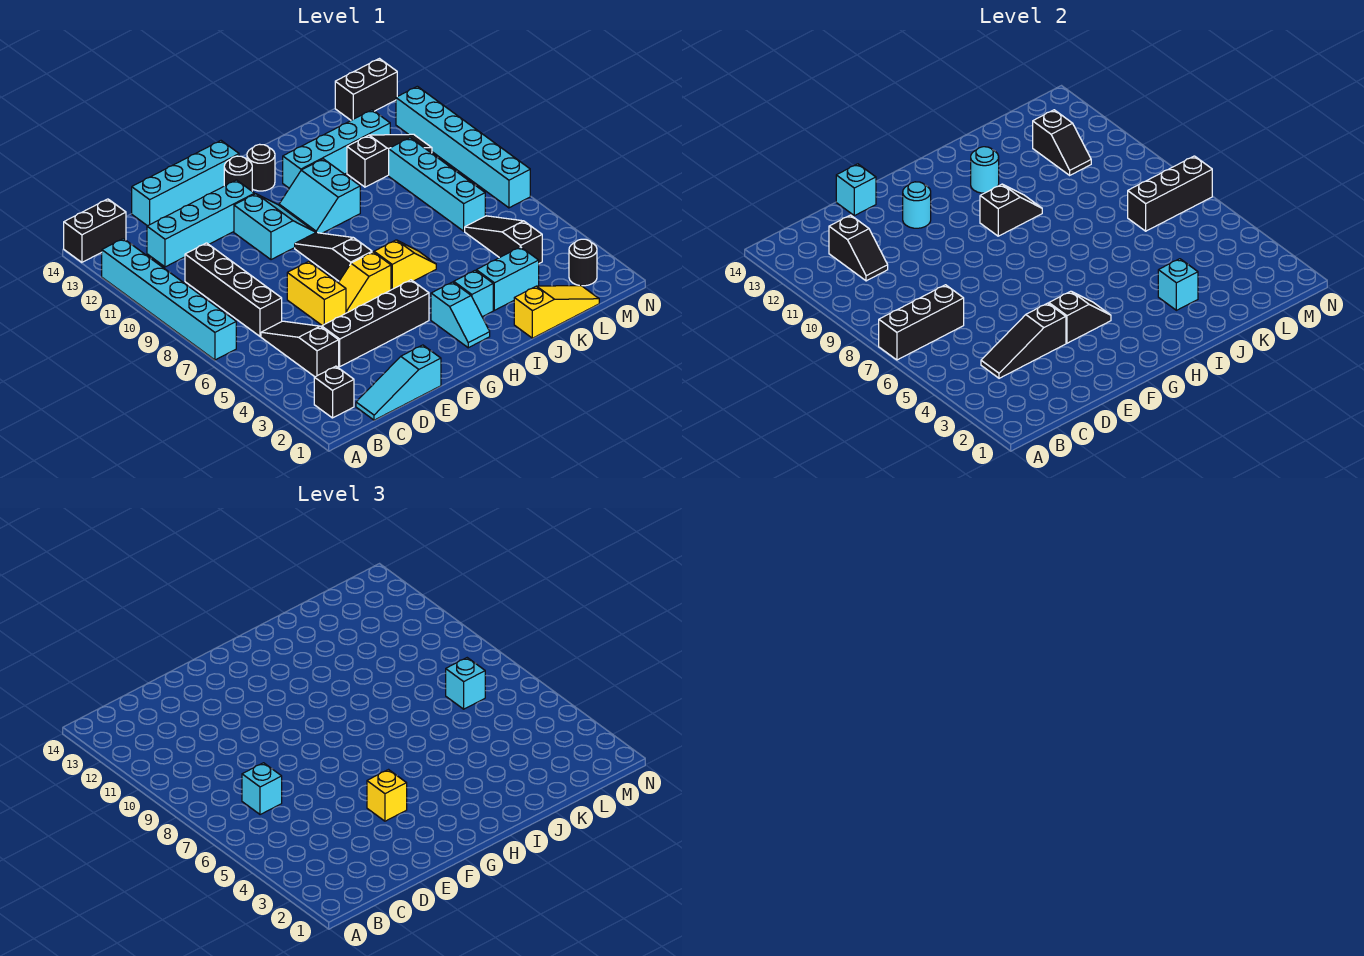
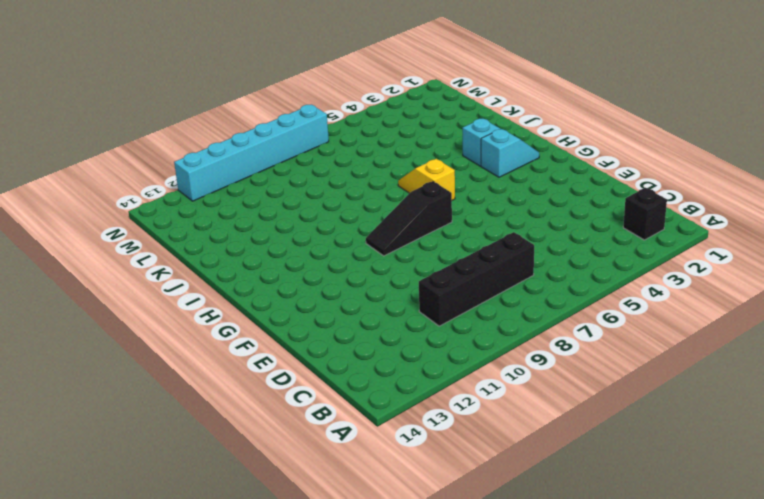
none -> cyan 1x6 brick [102,239,236,360]
none -> black 1x2 brick [64,199,126,262]
none -> cyan 1x3 slope [356,345,441,420]
none -> black 1x3 slope [261,321,339,377]

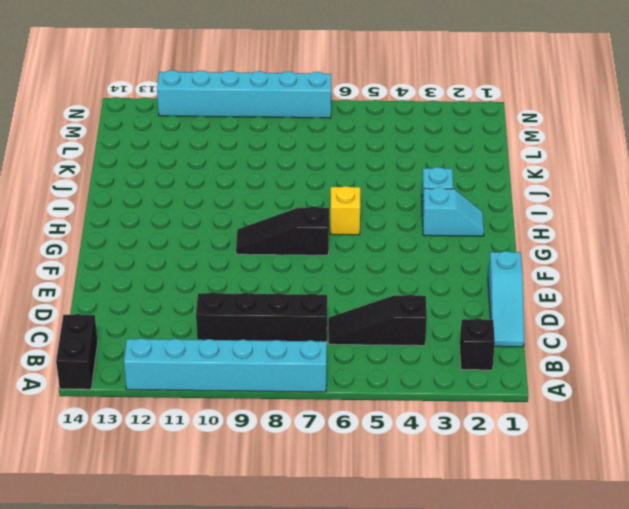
none -> cyan 1x4 brick [147,180,255,267]
none -> black 1x4 brick [322,280,429,366]
none -> cyan 1x4 brick [132,141,239,226]
none -> yellow 1x2 brick [287,261,346,326]

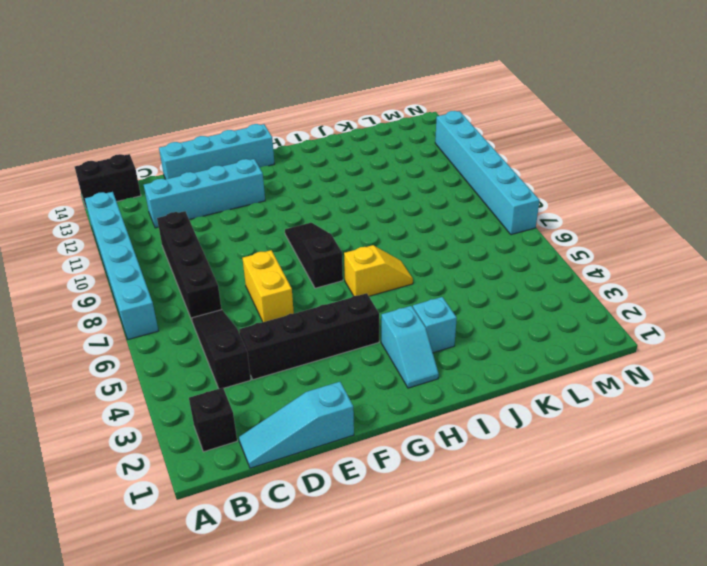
none -> yellow 1x2 slope [338,252,391,313]
none -> cyan 2x2 slope [234,194,315,260]
none -> black 1x1 round brick [224,156,252,191]
none -> cyan 2x2 slope [279,159,360,233]

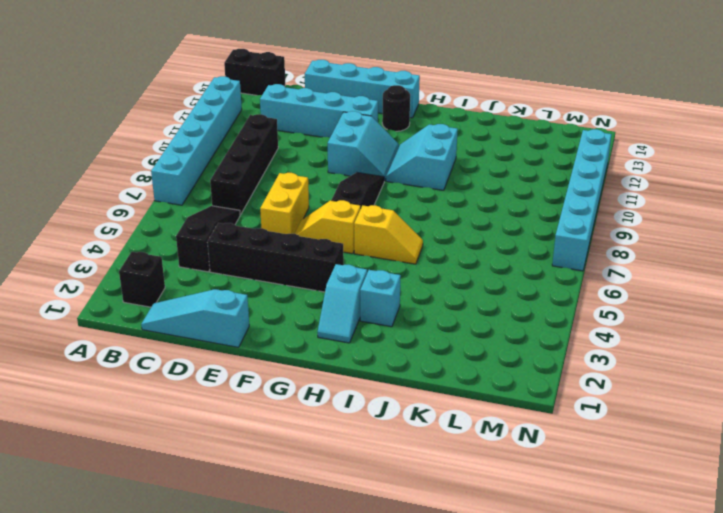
none -> black 1x1 round brick [247,144,275,191]
none -> cyan 1x4 brick [283,110,390,188]
none -> yellow 1x3 slope [514,286,599,338]
none -> cyan 1x2 brick [476,247,539,310]

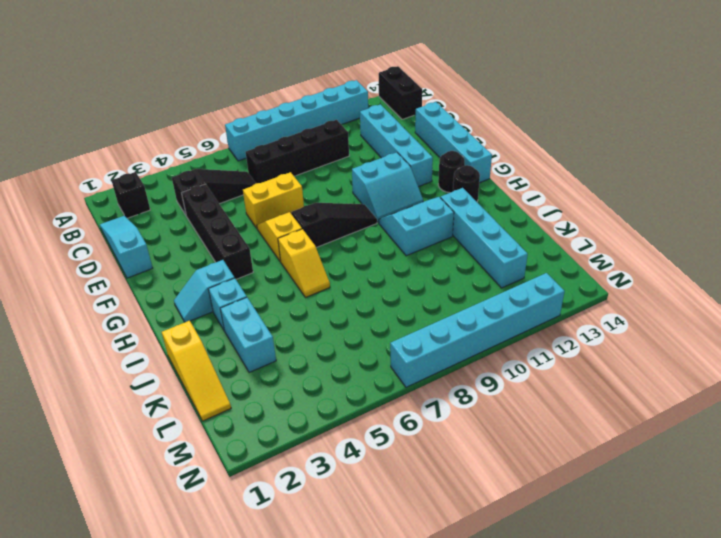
none -> black 1x3 slope [347,134,432,187]
none -> black 1x3 slope [465,216,542,263]
none -> cyan 1x4 brick [389,138,485,231]
none -> black 1x1 round brick [569,239,597,286]

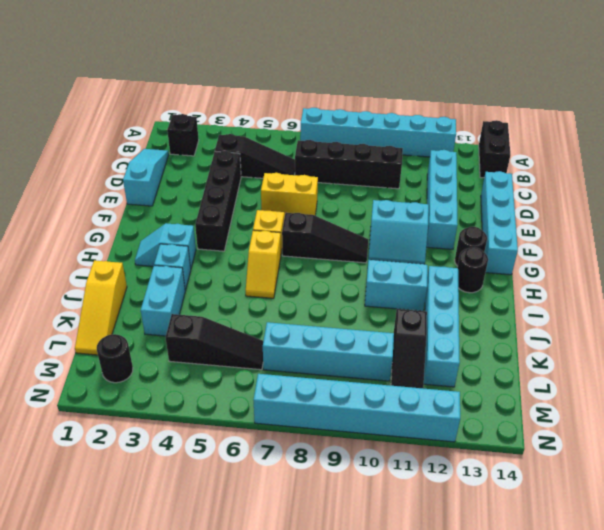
none -> black 1x2 brick [335,59,397,120]
none -> black 1x3 brick [879,285,964,360]
none -> black 1x3 slope [981,303,1066,378]
none -> black 1x2 slope [829,215,888,281]

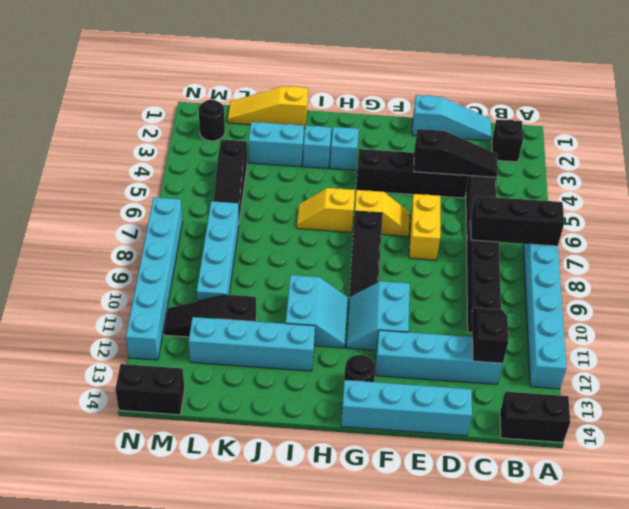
none -> black 1x1 round brick [247,144,275,191]
none -> cyan 1x1 brick [836,164,876,216]
none -> black 1x2 slope [1049,291,1111,343]
none -> cyan 1x1 round brick [903,182,931,228]

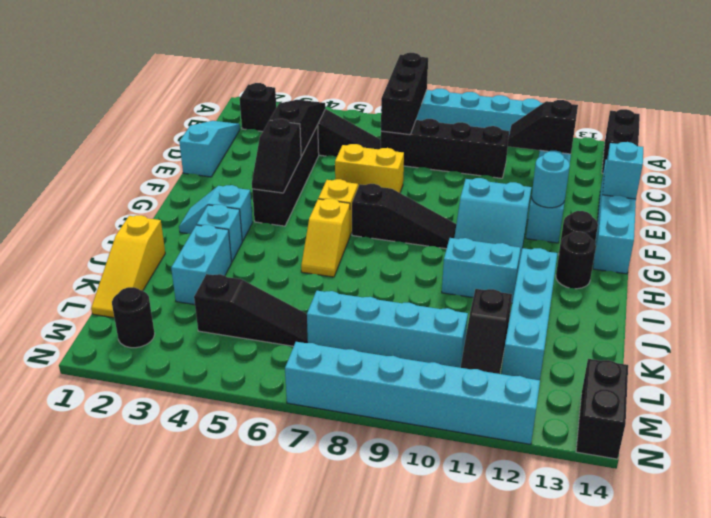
none -> black 1x2 slope [980,184,1042,236]
none -> cyan 1x1 round brick [971,147,999,193]
none -> cyan 1x1 brick [1158,259,1198,310]
none -> black 1x3 brick [1128,156,1212,231]

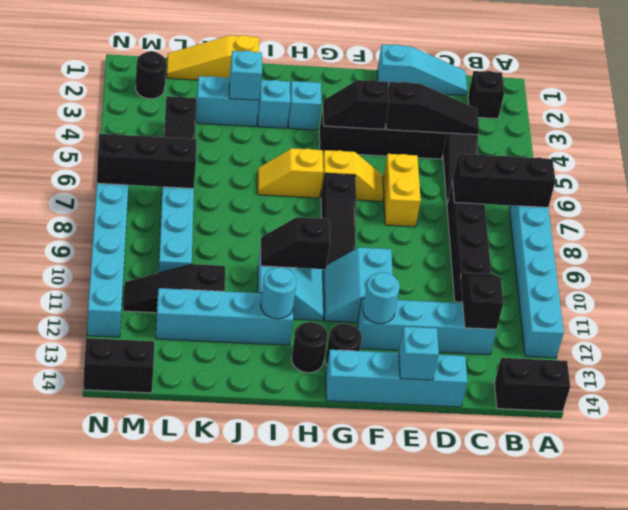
none -> black 1x2 slope [1033,110,1091,175]
none -> cyan 1x1 brick [242,763,282,815]
none -> yellow 1x1 brick [367,770,407,821]
none -> cyan 1x1 brick [446,658,485,709]

